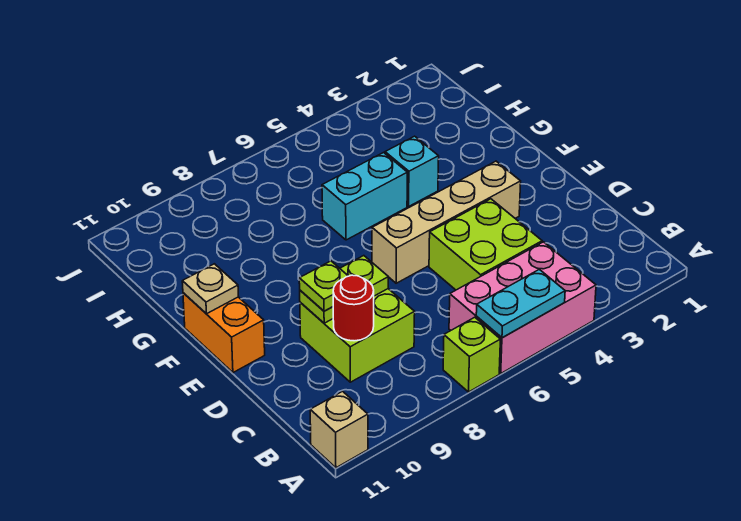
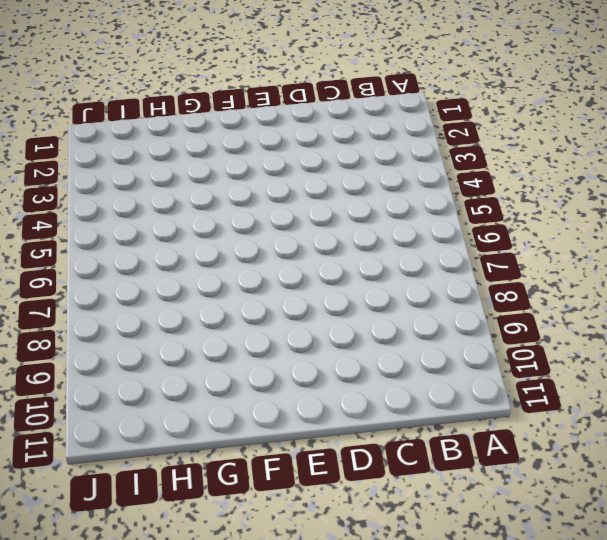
none -> pink 2x3 brick [449,242,596,373]
none -> lime 1x1 brick [443,317,500,392]
none -> tan 1x1 brick [310,391,368,468]

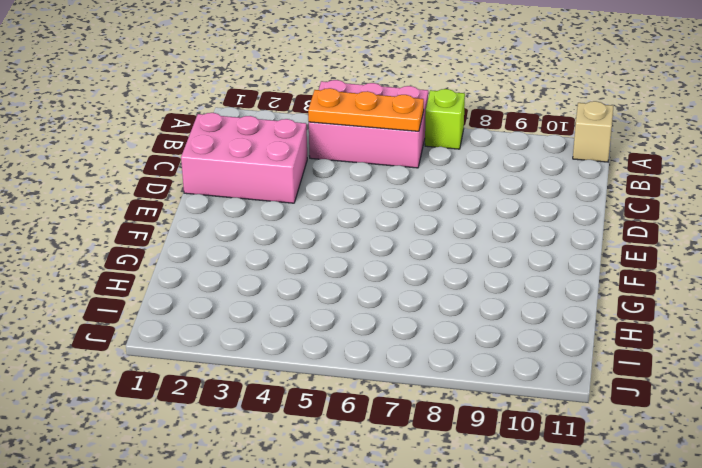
orange 1x3 plate [308,88,424,131] -> none
pink 2x3 brick [181,113,307,203] -> none
none -> lime 2x2 brick [429,199,542,290]
none -> lime 2x2 brick [300,289,415,382]
none -> tan 1x4 brick [372,161,521,283]

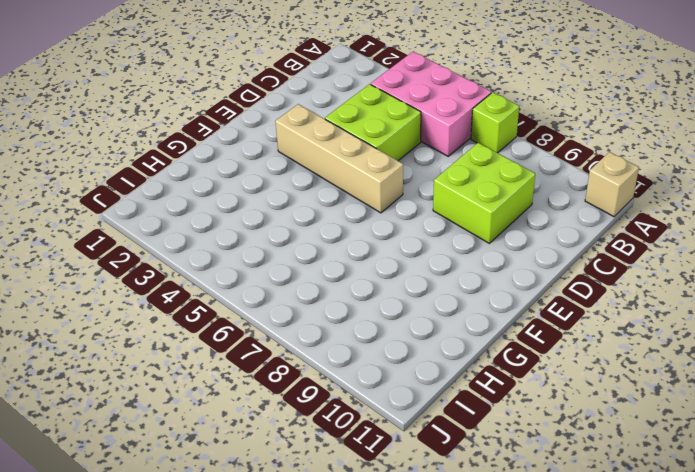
none -> orange 1x2 brick [183,293,265,373]
none -> cyan 1x1 brick [385,136,439,206]
none -> cyan 1x2 brick [322,153,407,240]

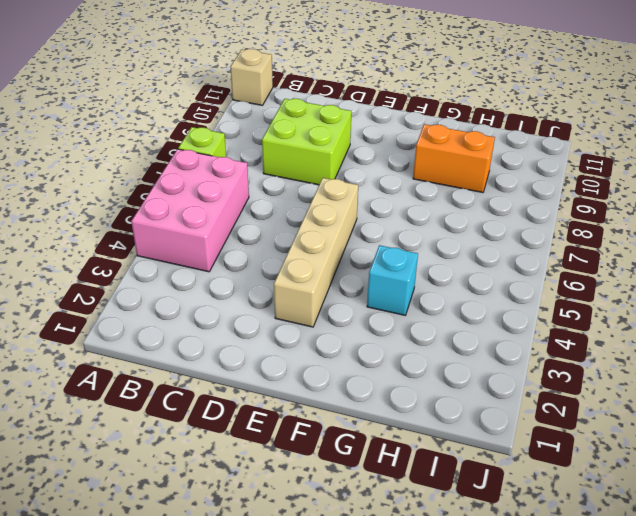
orange 1x2 brick [413,124,495,193] -> orange 1x2 brick moved to [183,293,265,373]
none -> lime 2x2 brick [429,199,542,290]
none -> cyan 1x2 brick [322,153,407,240]
none -> cyan 1x2 plate [476,269,565,338]

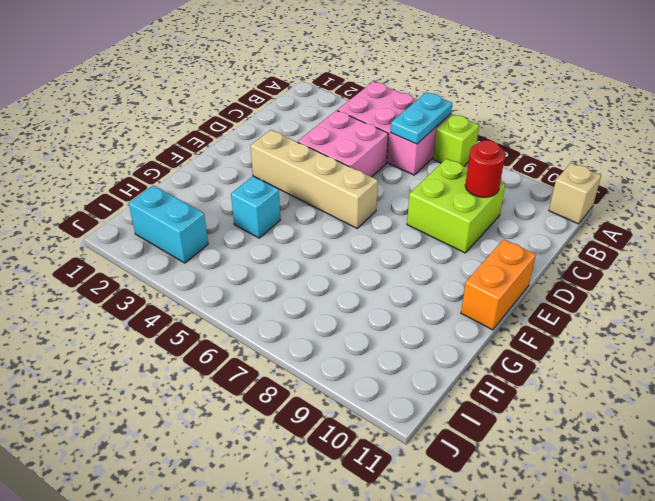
cyan 1x2 plate [391,92,452,144] -> cyan 1x2 plate turned to [476,269,565,338]
pink 2x2 brick [298,110,388,177] -> lime 2x2 brick [429,199,542,290]
cyan 1x2 brick [129,185,208,263] -> cyan 1x2 brick moved to [322,153,407,240]
none -> lime 1x2 plate [300,256,388,323]
none -> tan 1x1 plate [182,264,238,314]
none -> lime 1x1 plate [299,261,348,311]

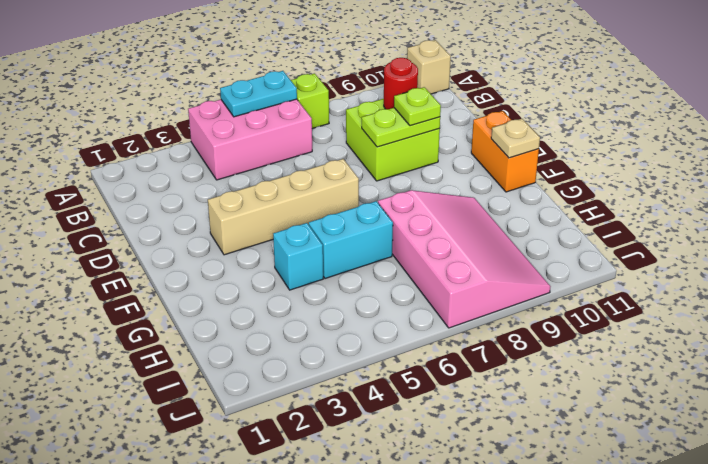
pink 3x4 slope [378,190,551,328] -> none
none -> lime 2x2 brick [429,199,542,290]

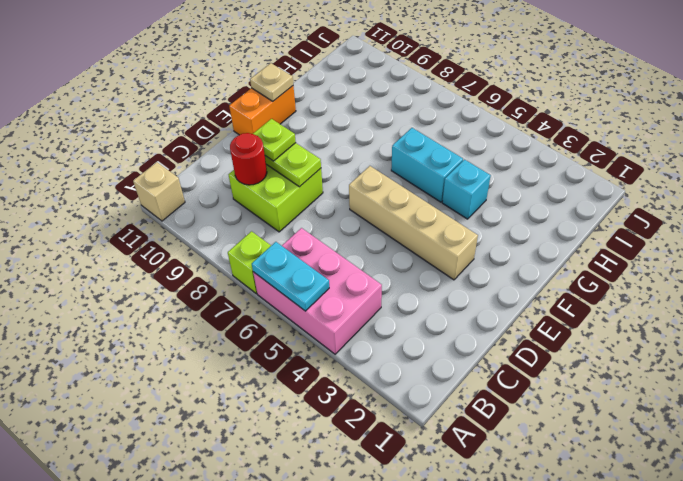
none -> lime 2x2 brick [429,199,542,290]

